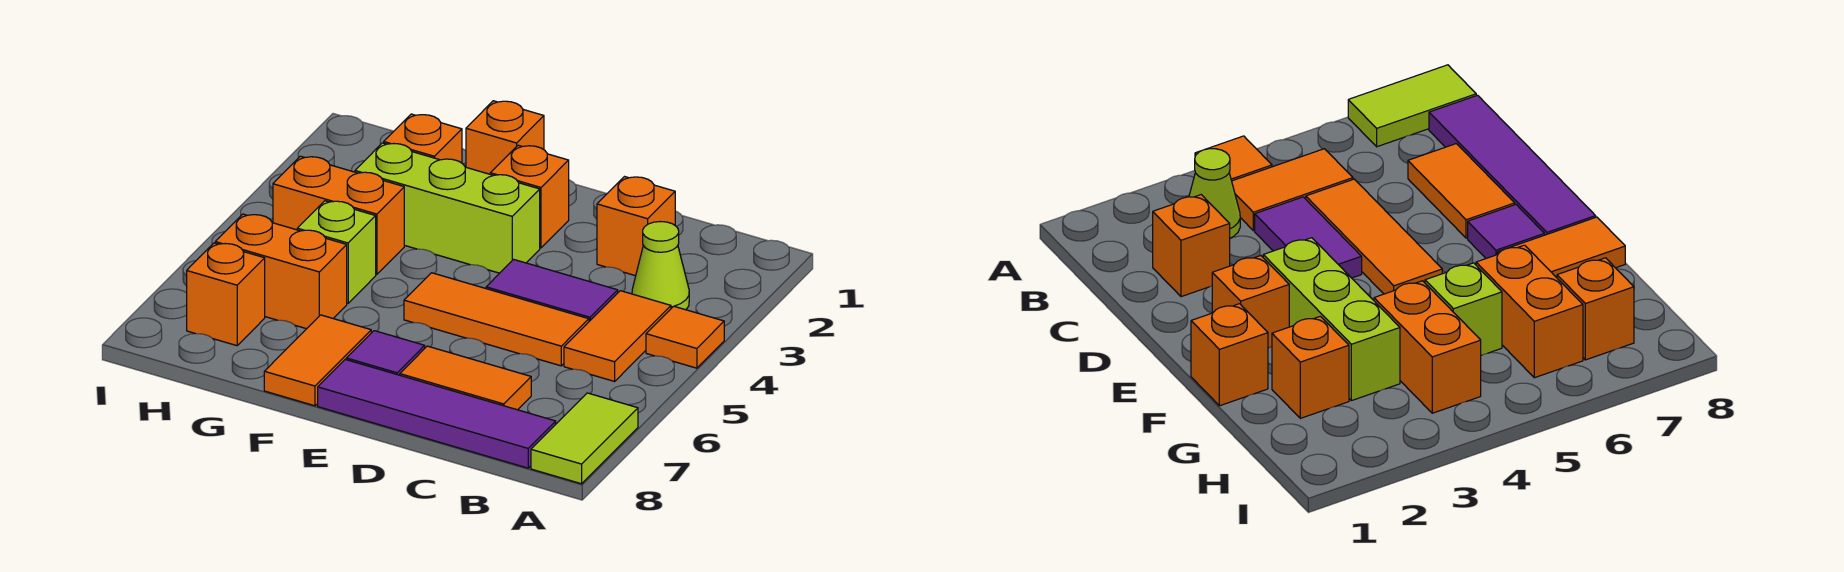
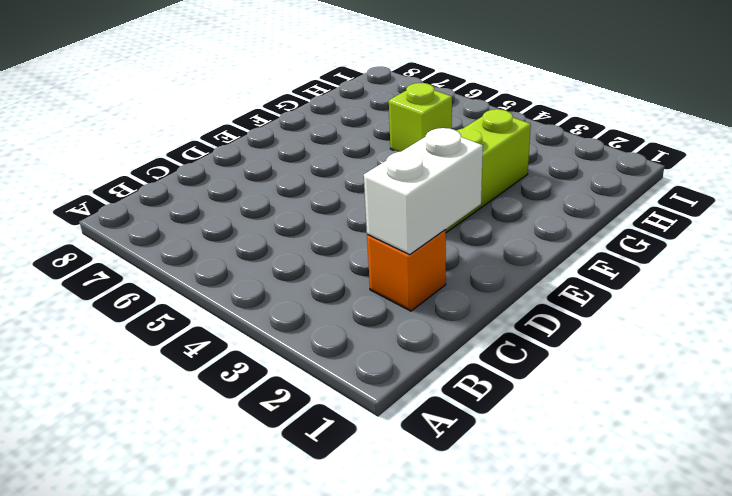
white 1x2 brick [364,128,483,255] -> none
none -> orange 1x1 tile [646,306,724,368]
none -> lime 1x2 tile [531,393,638,484]
none -> lime 1x1 cone [632,222,689,310]

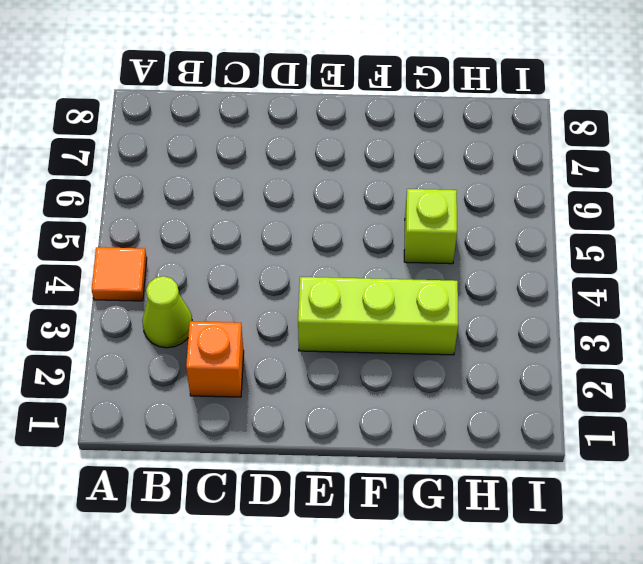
none -> lime 1x2 tile [531,393,638,484]
none -> orange 1x2 tile [564,291,671,381]
none -> purple 1x4 tile [318,360,556,468]

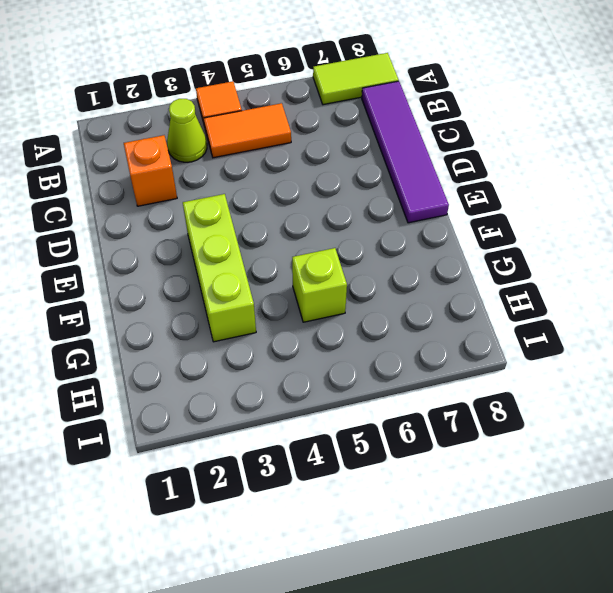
none -> purple 1x2 tile [486,259,618,321]
none -> orange 1x3 tile [404,273,589,366]
none -> orange 1x2 tile [400,346,531,410]

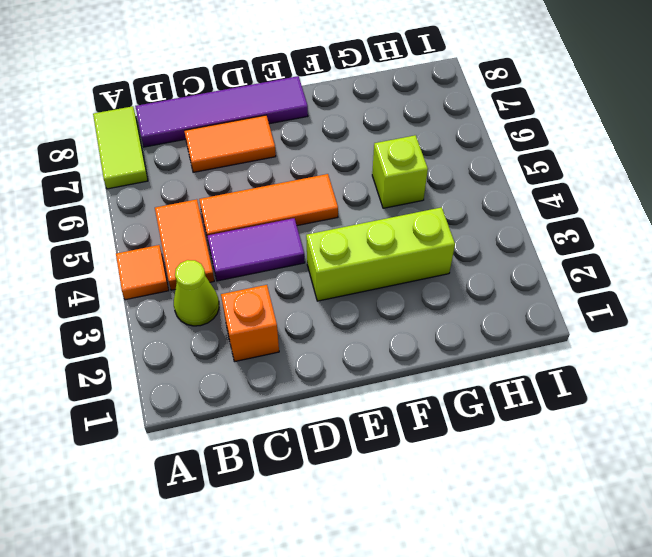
none -> orange 1x1 brick [490,145,569,248]
none -> purple 1x1 tile [346,331,425,375]
none -> orange 1x1 brick [466,101,544,174]

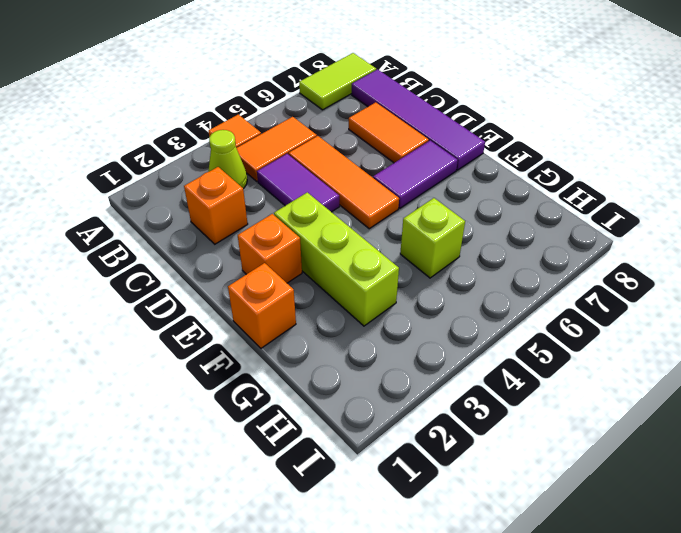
purple 1x2 tile [373,141,458,208] -> purple 1x1 tile [346,331,425,375]
none -> orange 1x2 tile [264,315,371,406]
none -> orange 1x1 brick [384,114,462,163]
none -> orange 1x2 brick [273,156,404,275]

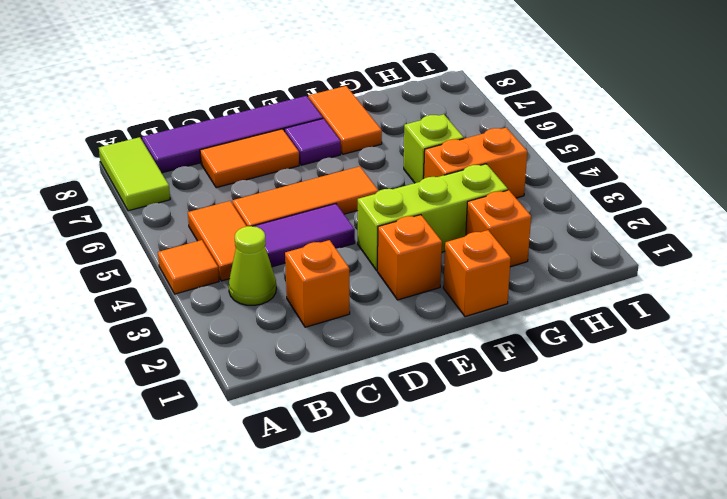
none -> orange 1x2 brick [215,214,347,329]
none -> orange 1x1 brick [187,243,265,346]

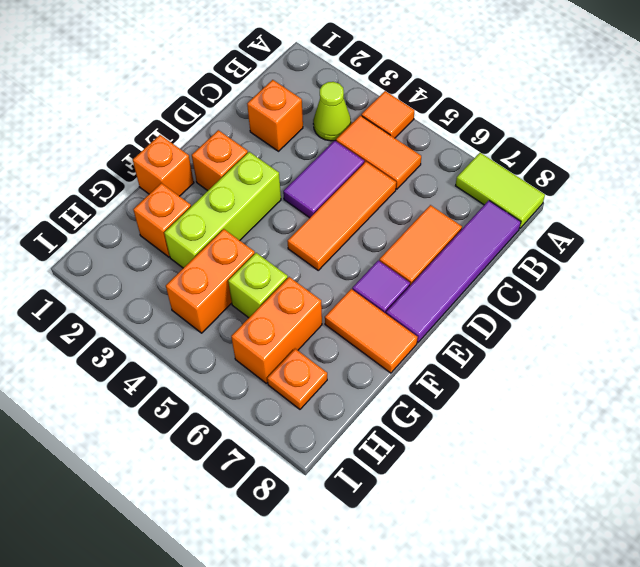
orange 1x1 plate [267,349,327,409] -> orange 1x1 brick [187,243,265,346]

